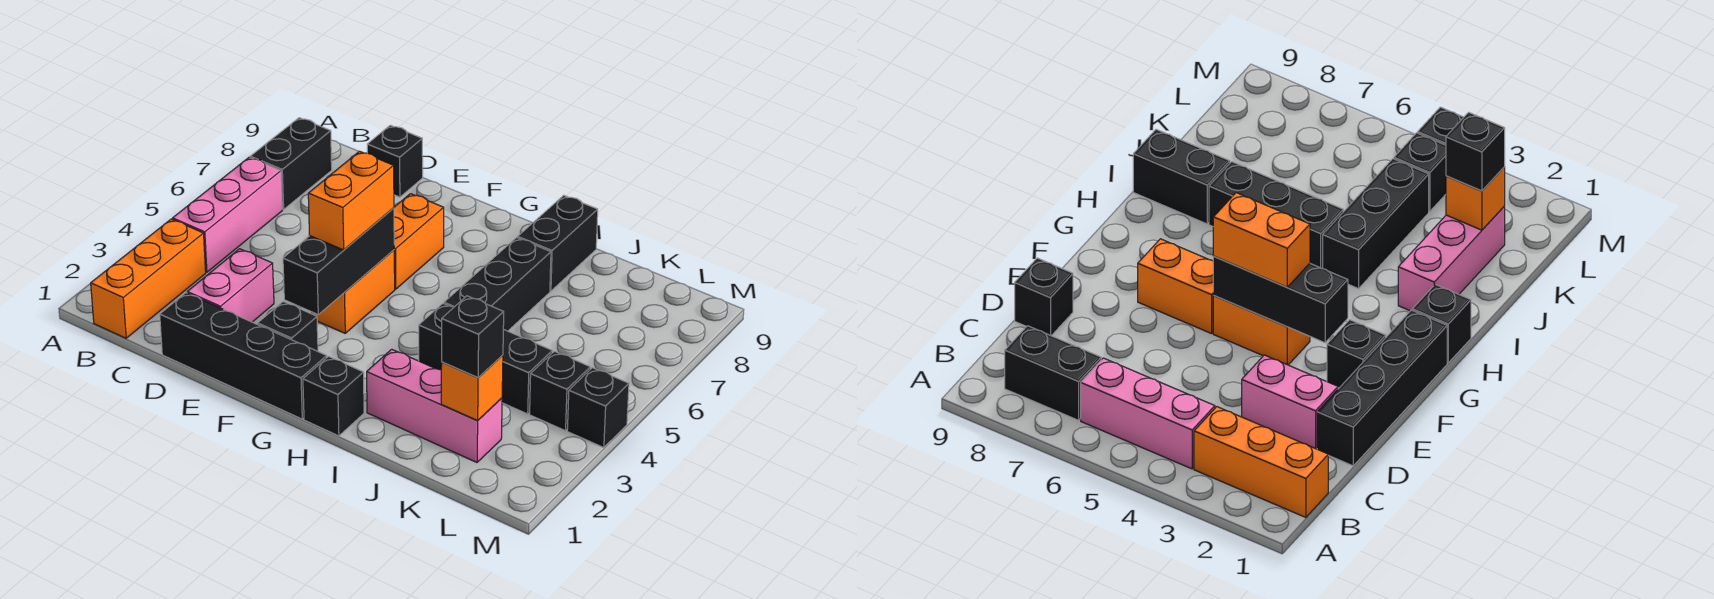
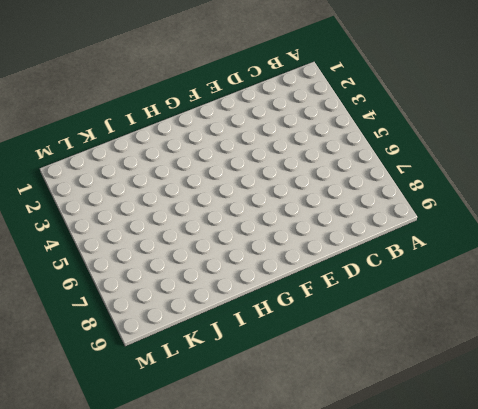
none -> orange 1x3 brick [91,219,206,338]
none -> pink 1x3 brick [173,157,282,272]
none -> black 1x2 brick [250,118,332,209]

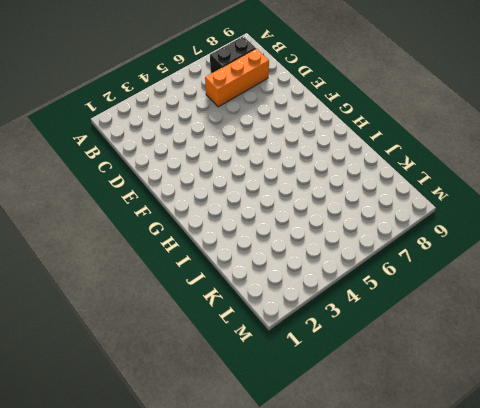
orange 1x3 brick [205,49,269,107] -> orange 1x3 brick moved to [91,219,206,338]
none -> pink 1x3 brick [173,157,282,272]
none -> black 1x4 brick [160,293,327,419]
none -> pink 1x2 brick [187,249,274,322]

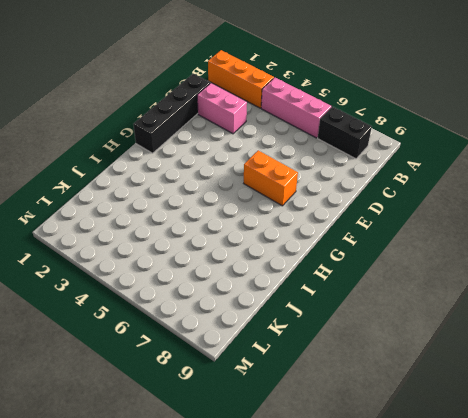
none -> black 1x1 brick [367,125,423,197]
none -> black 1x1 brick [258,302,318,351]
none -> orange 1x2 brick [312,250,395,333]

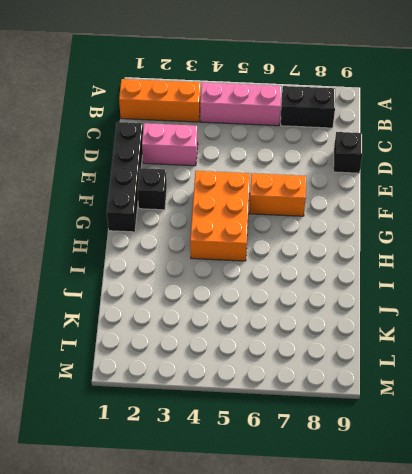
orange 2x3 brick [190,171,250,261] -> orange 1x2 brick [312,250,395,333]
none -> black 1x1 brick [303,356,364,436]
none -> pink 1x3 brick [367,349,502,462]
none -> black 1x3 brick [419,304,552,414]

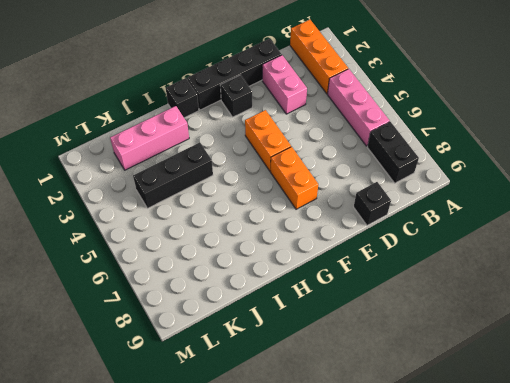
none -> black 1x3 brick [444,238,551,331]
none -> black 1x2 brick [518,195,598,291]
none -> black 1x1 brick [530,351,590,431]

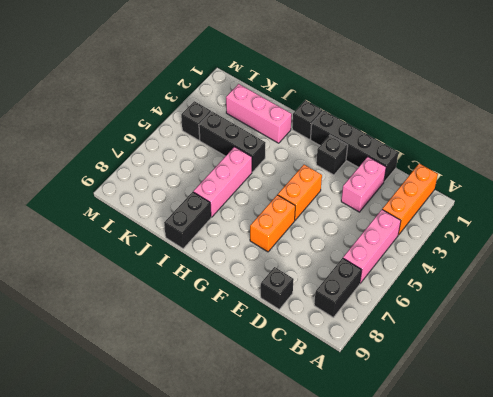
pink 1x3 brick [193,147,252,217] -> black 1x3 brick [444,238,551,331]
none -> black 1x1 brick [567,368,629,448]
none -> black 1x3 brick [283,208,394,314]
none -> orange 1x1 brick [441,355,503,420]

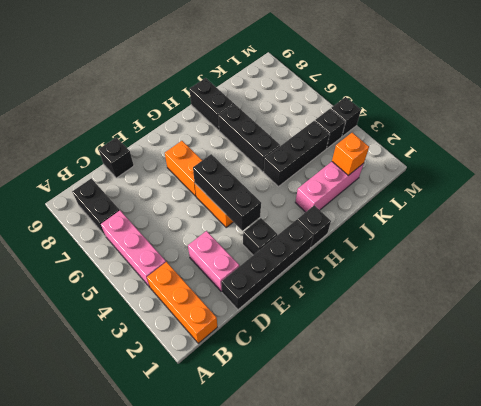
none -> orange 1x2 brick [308,151,394,250]
none -> black 1x1 brick [442,296,504,378]

